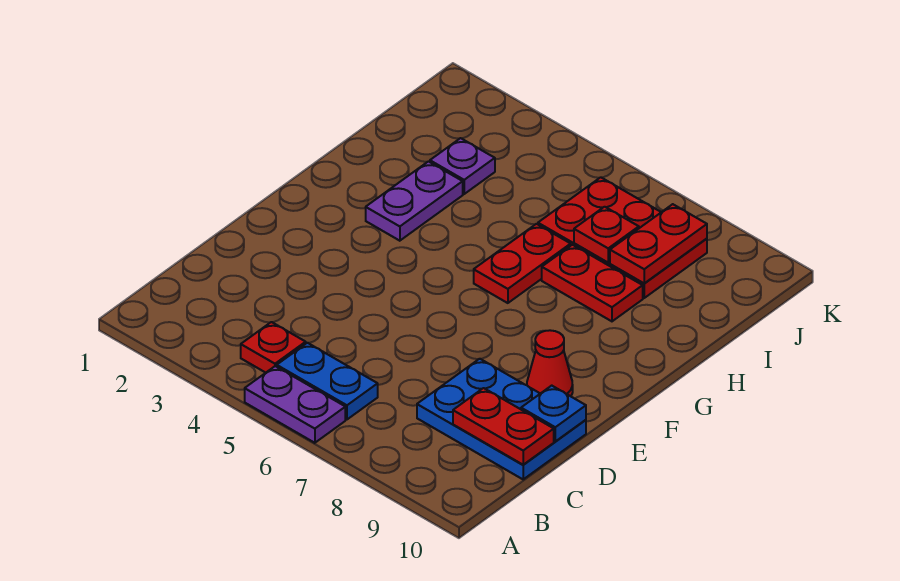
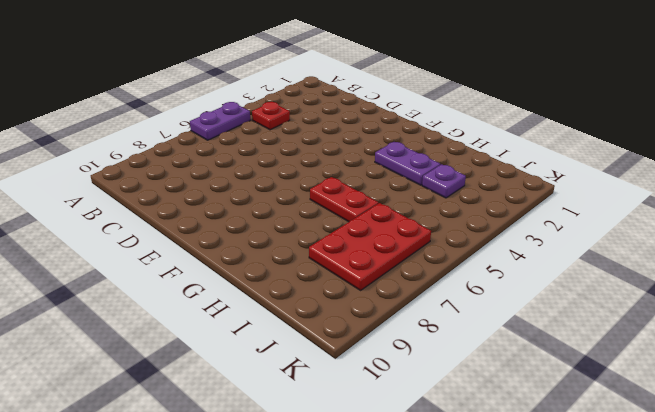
none -> blue 1x2 plate [277,343,378,419]
none -> blue 2x3 plate [417,359,586,479]
none -> red 1x1 cone [527,330,573,396]

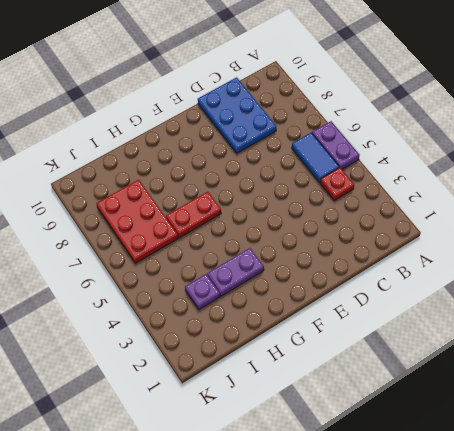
blue 1x2 tile [292,133,339,182] -> blue 1x2 plate [277,343,378,419]
none -> red 1x1 cone [527,330,573,396]
none -> red 1x2 plate [542,245,643,321]
none -> red 1x2 plate [453,388,554,465]

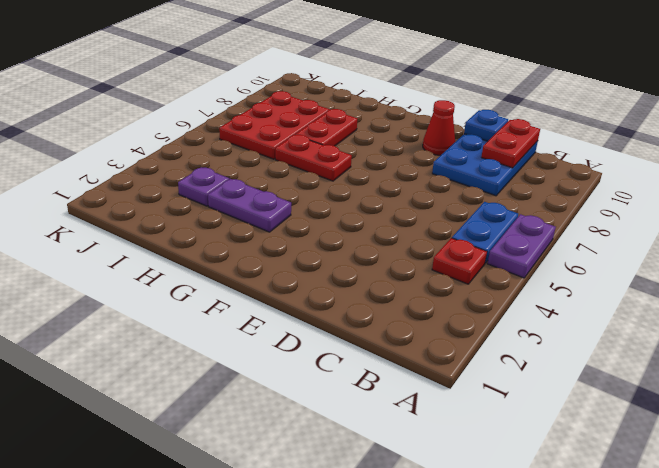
none -> red 1x1 plate [574,207,639,262]
none -> red 1x2 plate [610,204,707,283]

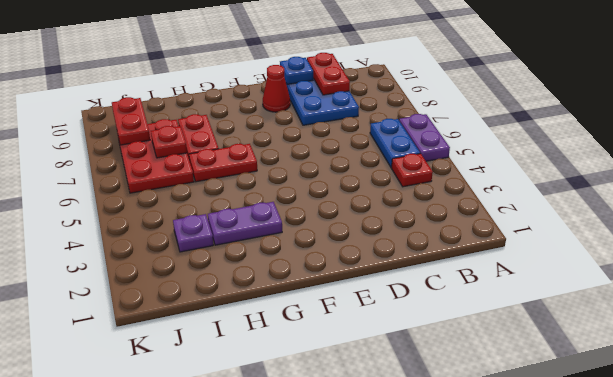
red 1x2 plate [112,97,150,145] -> red 1x2 plate turned to [610,204,707,283]

